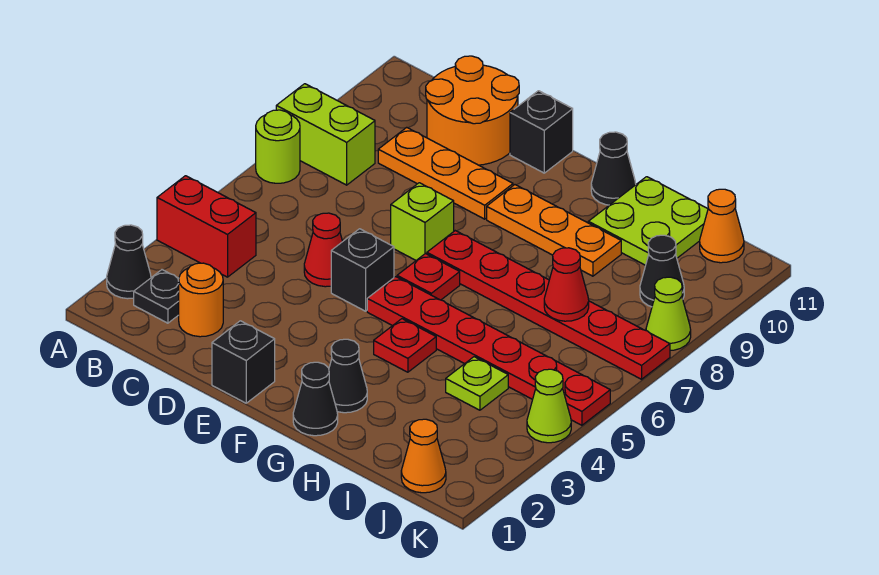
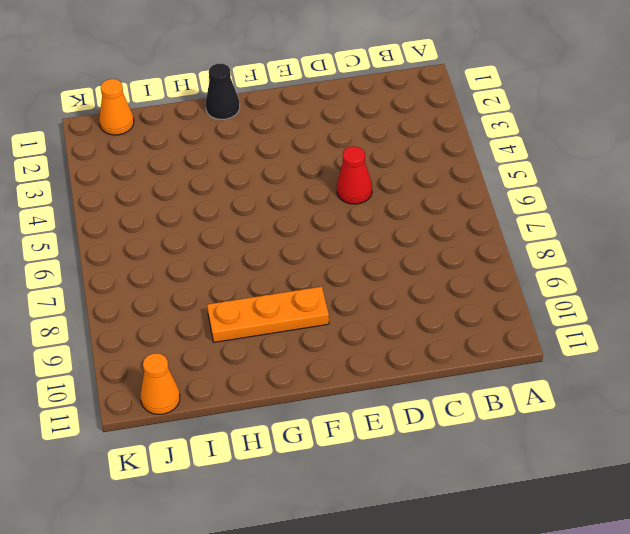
none -> black 1x1 cone [107,225,151,299]
none -> red 1x2 brick [157,176,256,277]
none -> lime 1x1 round brick [256,110,300,183]

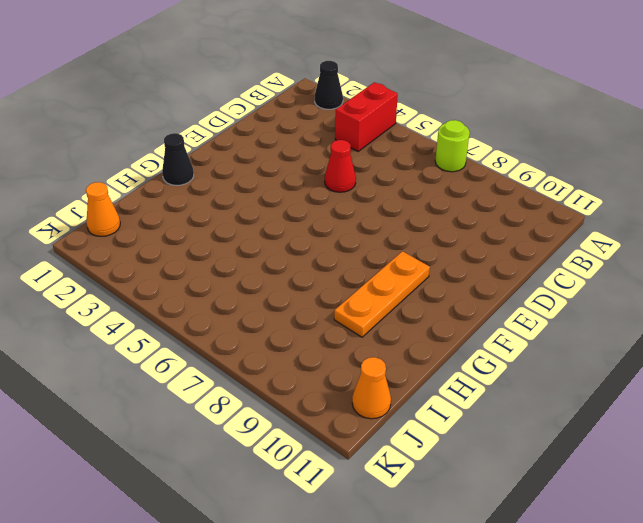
none -> lime 1x2 brick [276,84,375,185]
none -> black 1x1 plate [134,270,179,323]
none -> orange 1x1 round brick [179,263,223,337]

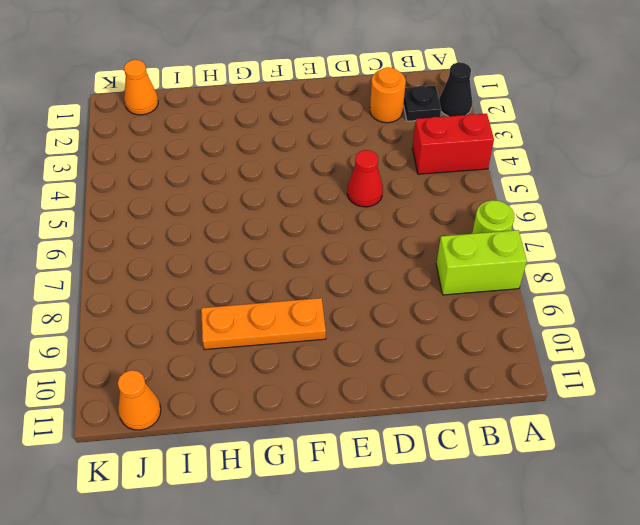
none -> orange 1x3 plate [378,127,513,219]
none -> orange 2x2 round brick [426,56,519,165]
none -> black 1x1 brick [212,321,275,403]

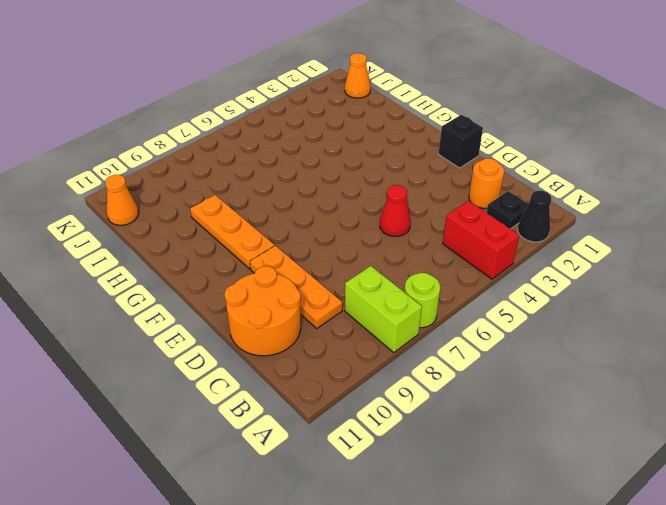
none -> black 1x1 brick [331,229,394,311]
none -> lime 1x1 brick [391,183,454,260]
none -> black 1x1 brick [510,91,573,173]

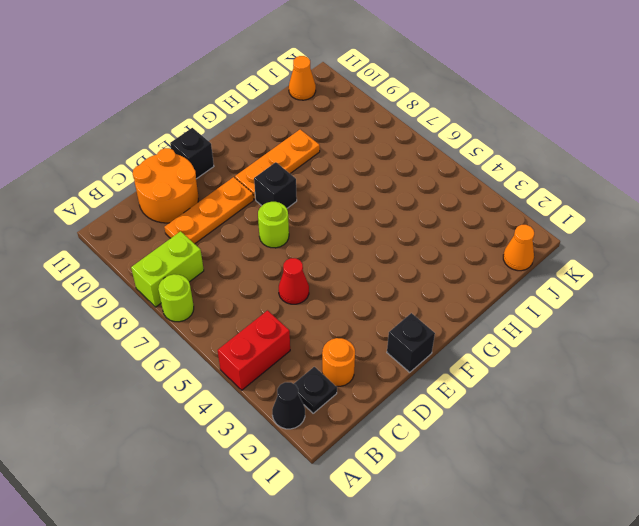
lime 1x1 round brick [258,202,289,248] -> lime 1x1 brick [391,183,454,260]
black 1x1 brick [254,162,297,208] -> black 1x1 brick moved to [331,229,394,311]
none -> red 1x6 plate [367,277,610,425]
none -> red 1x1 plate [397,254,460,300]
none -> red 1x6 plate [427,231,670,379]

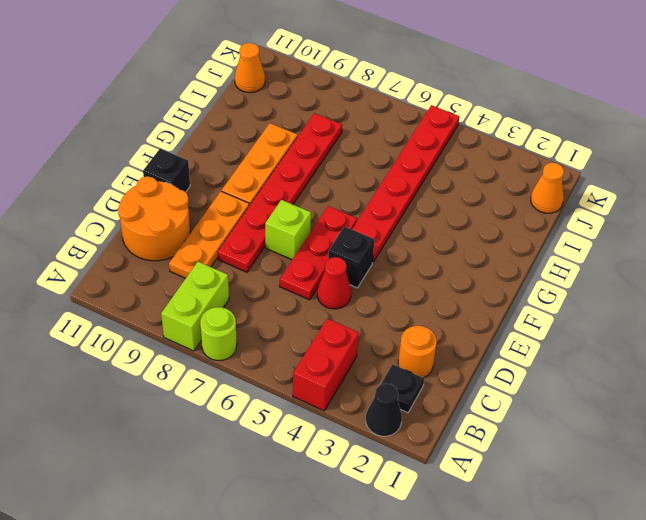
red 1x3 plate [280,206,357,300] -> red 1x1 plate [397,254,460,300]
red 1x6 plate [218,113,342,272] -> red 1x6 plate moved to [427,231,670,379]
none -> black 1x1 brick [212,321,275,403]
none -> black 1x1 cone [293,362,338,436]
none -> black 1x1 cone [329,339,367,413]

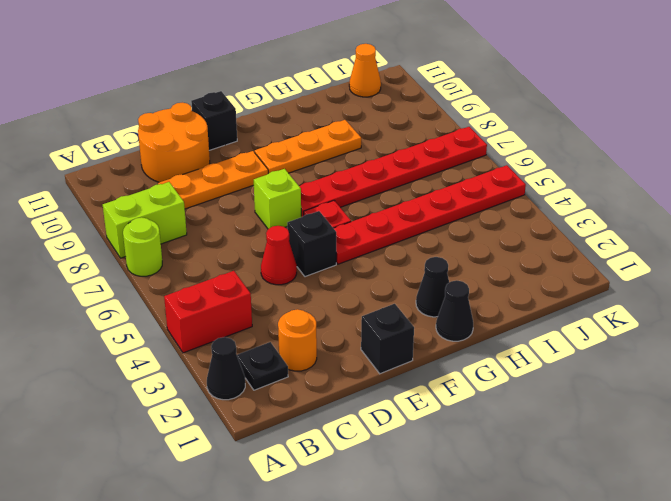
none -> red 1x1 plate [374,319,436,372]
none -> black 1x1 cone [591,132,636,205]
none -> lime 2x2 plate [588,177,708,265]

